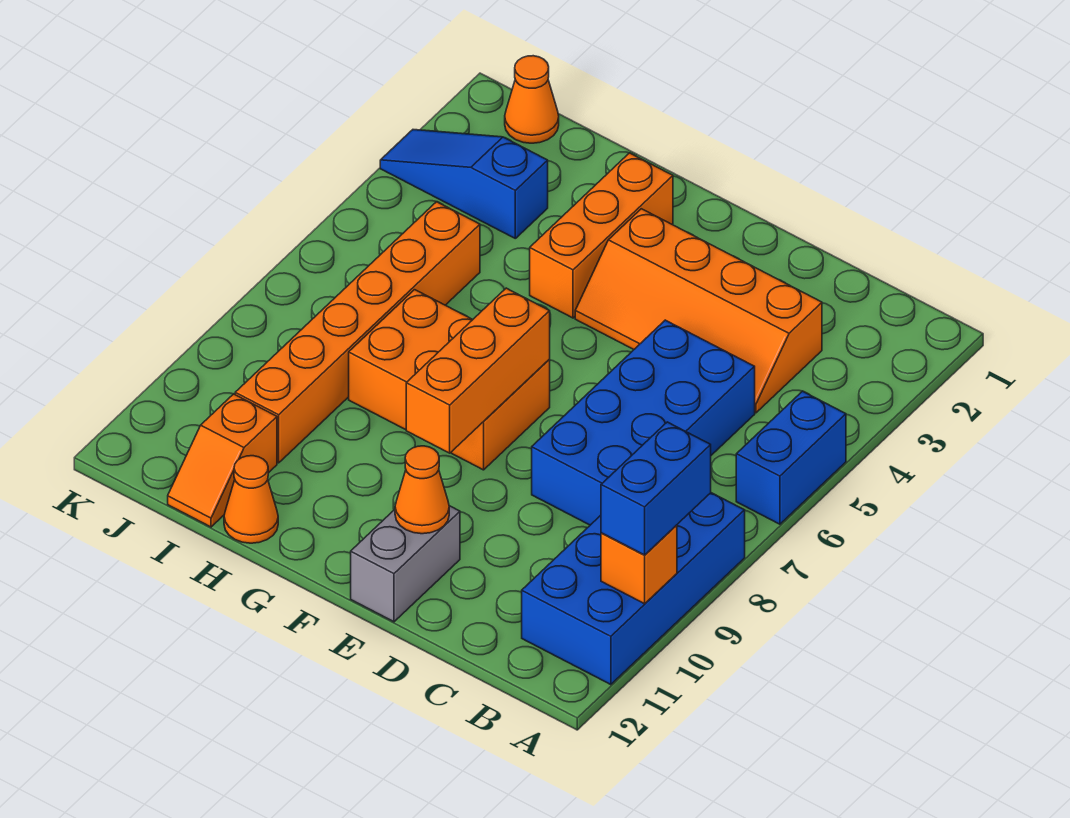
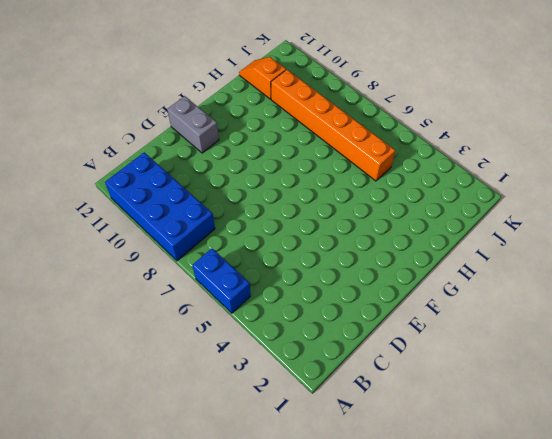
none -> orange 2x4 slope [575,209,822,413]
none -> blue 2x4 brick [532,320,755,525]
none -> orange 2x3 brick [349,290,550,470]

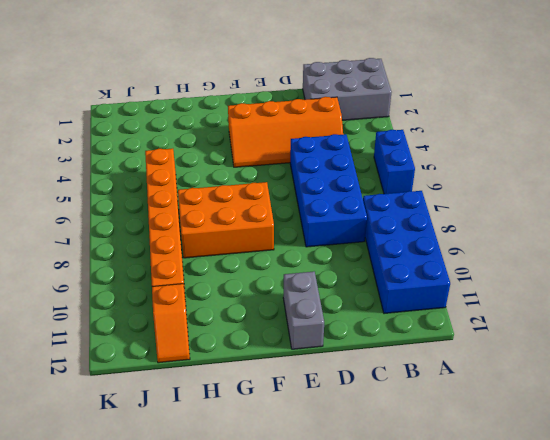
grey 2x3 brick [303,58,392,120] -> none
none -> orange 1x3 brick [530,153,673,318]
none -> orange 1x1 cone [224,456,278,543]
none -> blue 1x3 slope [380,130,548,238]

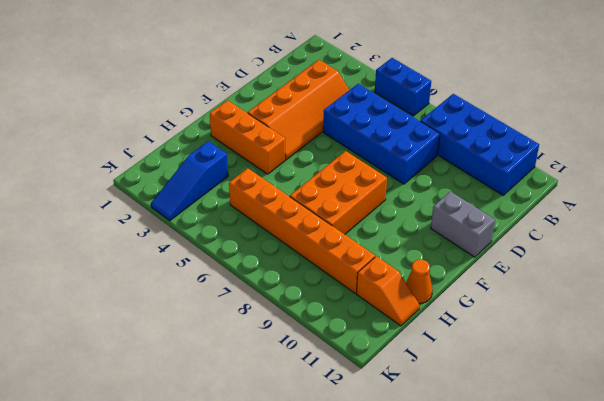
none -> orange 1x1 cone [505,56,559,143]
none -> orange 1x1 brick [601,525,677,604]
none -> orange 1x1 cone [395,446,449,534]

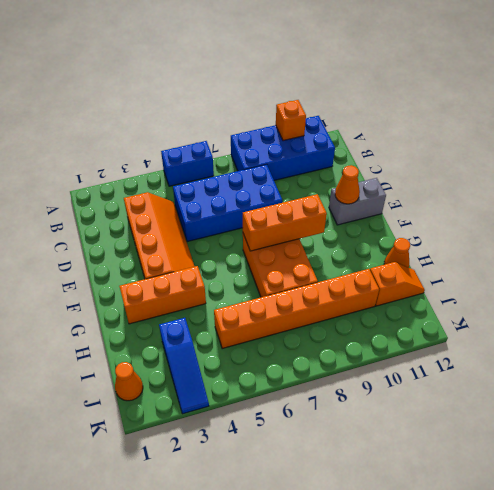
none -> blue 1x2 brick [601,422,711,555]

